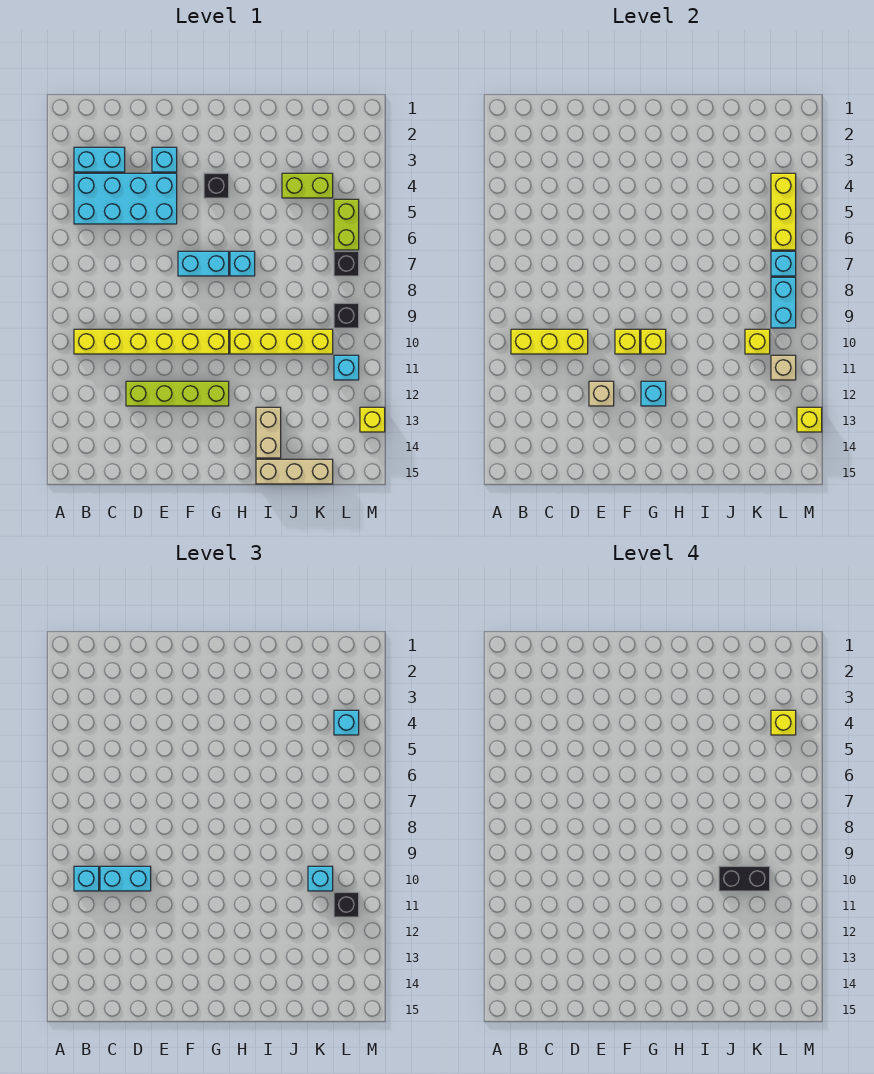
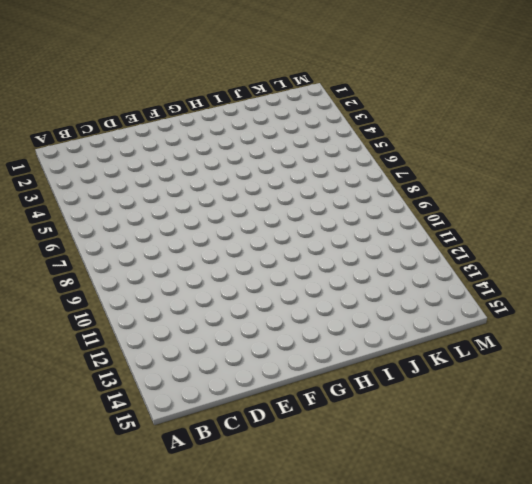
none -> cyan 1x2 brick [74,147,125,172]
none -> cyan 2x4 brick [74,173,177,224]
none -> yellow 1x6 brick [74,329,229,354]
none -> lime 1x4 brick [126,381,229,406]

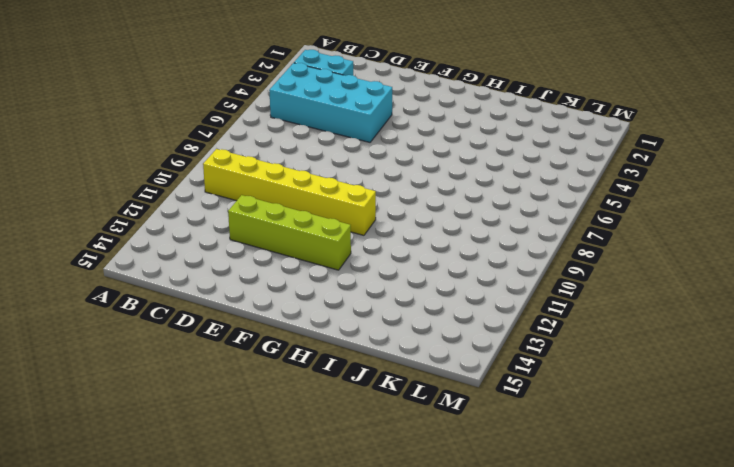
none -> cyan 1x1 brick [152,147,177,172]
none -> cyan 1x2 brick [178,251,229,276]
none -> black 1x1 brick [204,173,229,198]
none -> cyan 1x1 brick [230,251,255,276]

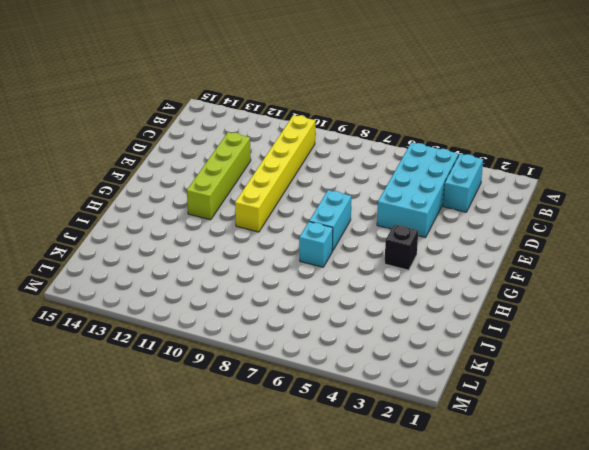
none -> cyan 1x1 brick [152,147,177,172]
none -> yellow 1x4 brick [230,329,333,354]
none -> tan 1x2 brick [256,407,281,458]
none -> tan 1x3 brick [256,459,333,484]

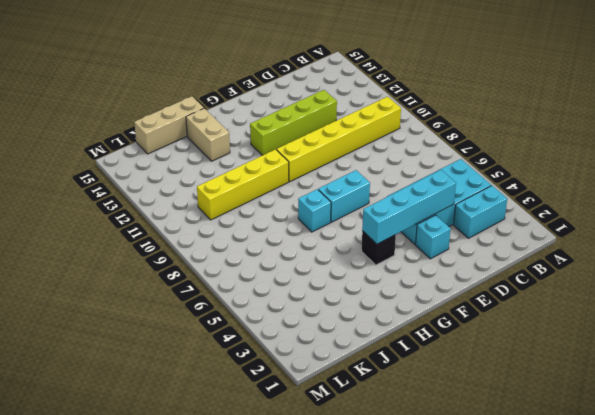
cyan 1x4 brick [362,170,456,244] -> none
none -> lime 1x2 brick [282,173,333,198]
none -> lime 1x2 brick [334,199,359,250]
none -> black 1x1 brick [334,251,359,276]
none -> black 1x1 brick [334,303,359,328]

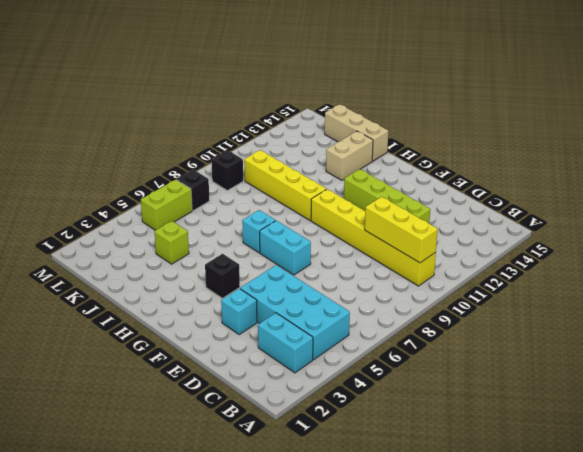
lime 1x1 brick [154,221,189,264] -> lime 1x2 brick [282,173,333,198]
none -> cyan 1x1 brick [334,355,359,380]
none -> yellow 1x1 brick [360,407,385,432]
none -> tan 1x1 brick [589,381,614,406]
none -> yellow 1x1 brick [615,329,640,354]

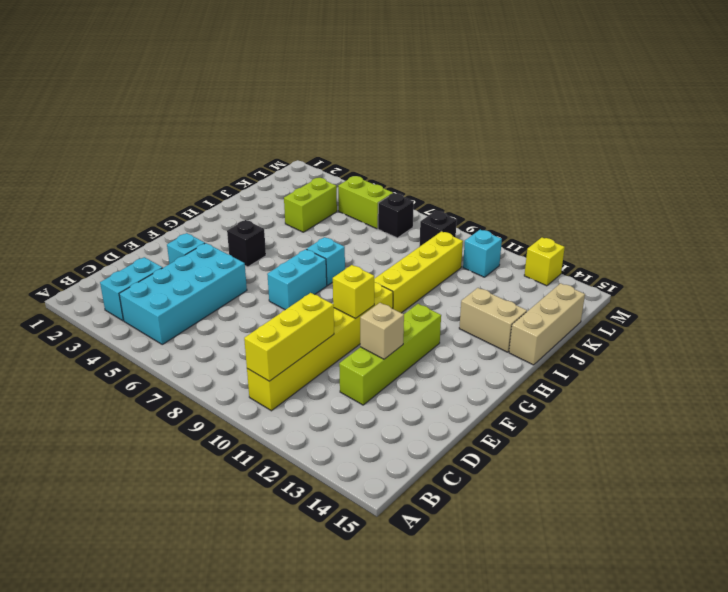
none -> yellow 1x1 brick [641,329,666,354]
none -> cyan 1x1 brick [641,381,666,406]
none -> yellow 1x1 brick [745,329,770,354]
none -> yellow 1x3 brick [771,173,796,250]

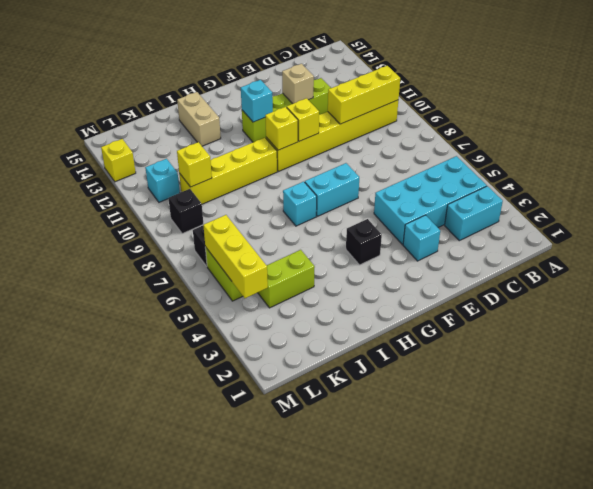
none -> tan 1x3 brick [256,459,333,484]
none -> cyan 1x1 brick [771,251,796,276]
none -> cyan 1x2 brick [771,277,796,328]
none -> tan 1x1 brick [771,355,796,380]

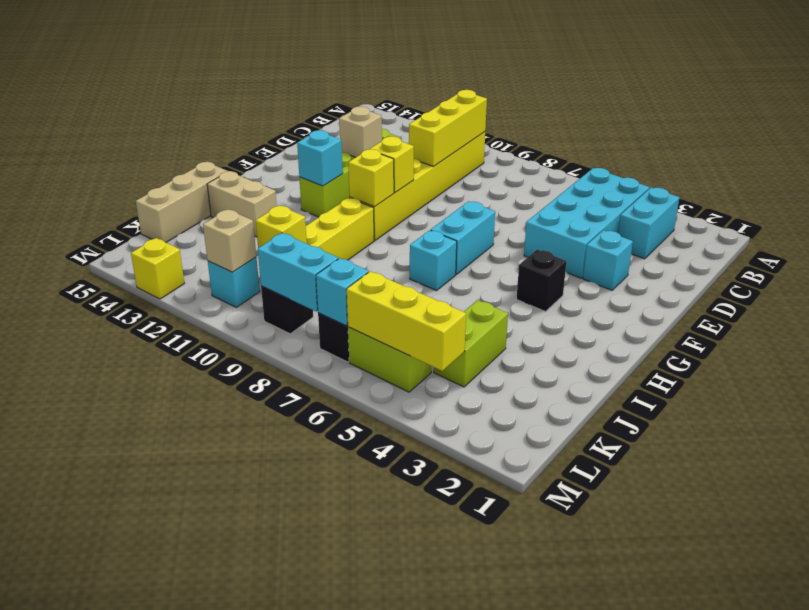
none -> yellow 1x1 brick [797,407,822,432]
none -> cyan 1x1 brick [74,866,99,891]
none -> cyan 1x2 brick [100,866,151,891]
none -> cyan 1x1 brick [308,866,333,891]

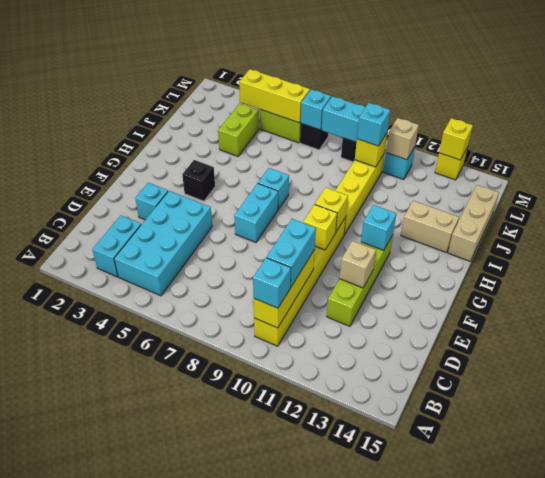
none -> cyan 1x1 brick [334,710,359,735]
none -> black 1x1 brick [334,892,359,917]
none -> black 1x2 brick [719,866,770,891]
none -> yellow 1x1 brick [771,710,796,735]

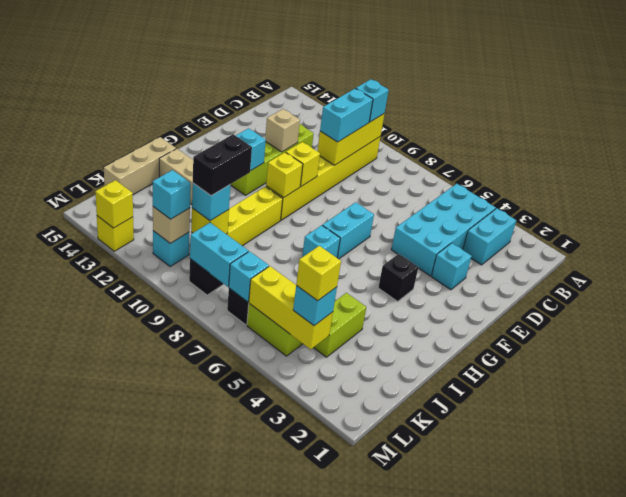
cyan 1x1 brick [153,170,191,219] -> black 1x1 brick [334,892,359,917]

